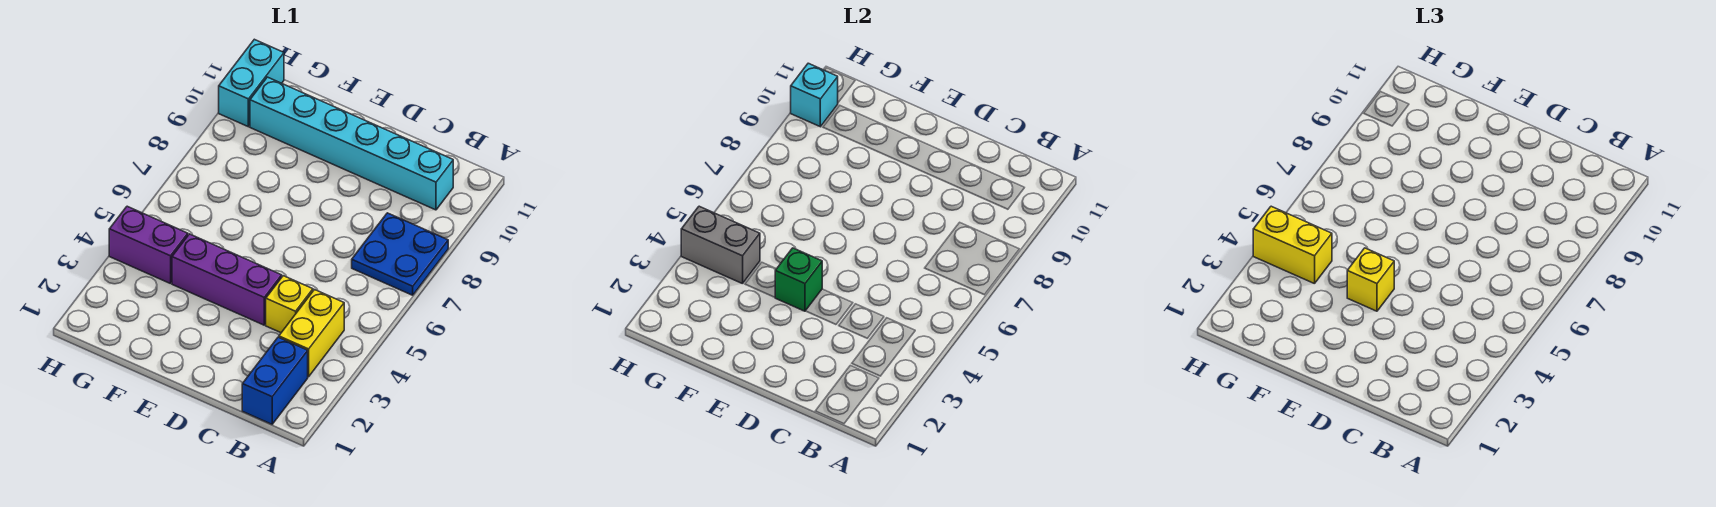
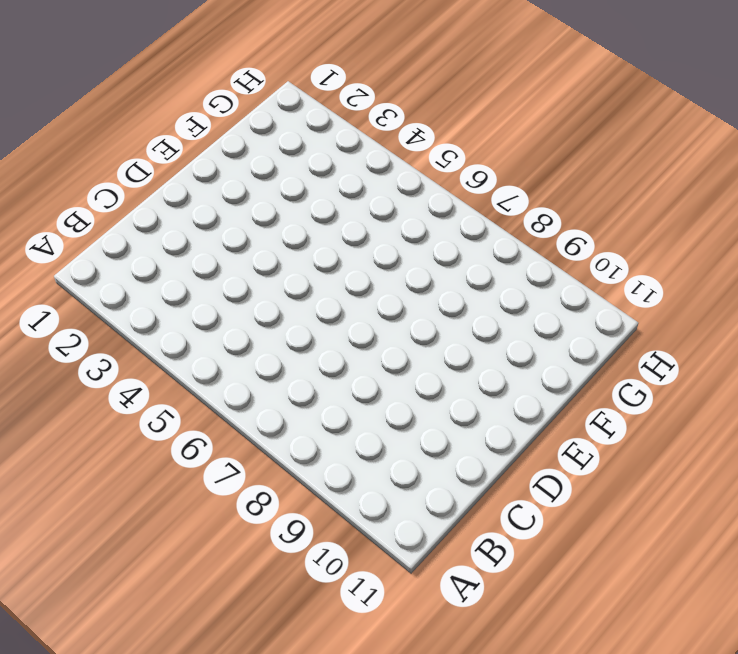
none -> blue 2x2 plate [352,213,448,295]
none -> blue 1x2 brick [242,337,308,424]
none -> yellow 1x2 brick [279,290,344,377]

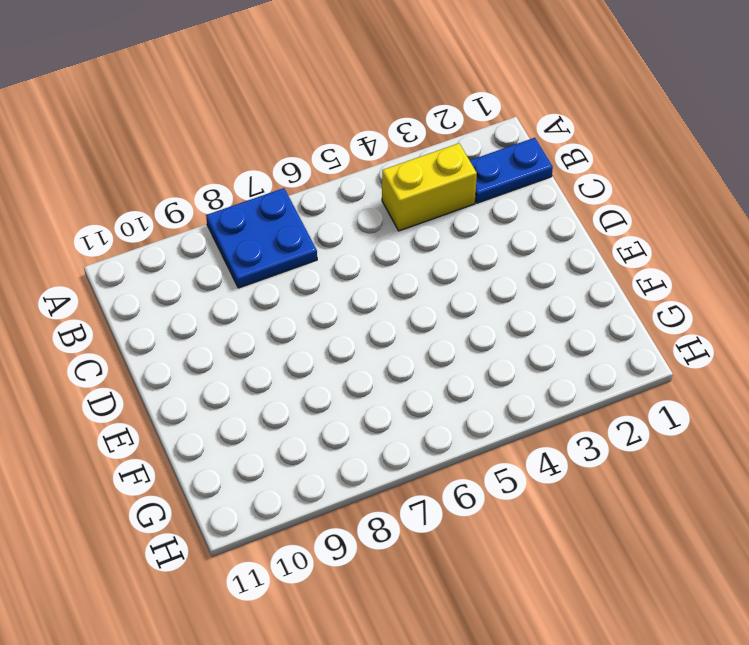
blue 1x2 plate [470,138,553,203] -> blue 1x2 brick [242,337,308,424]
none -> cyan 1x6 brick [250,77,453,210]
none -> yellow 1x1 brick [266,276,313,333]
none -> purple 1x3 brick [172,234,282,325]

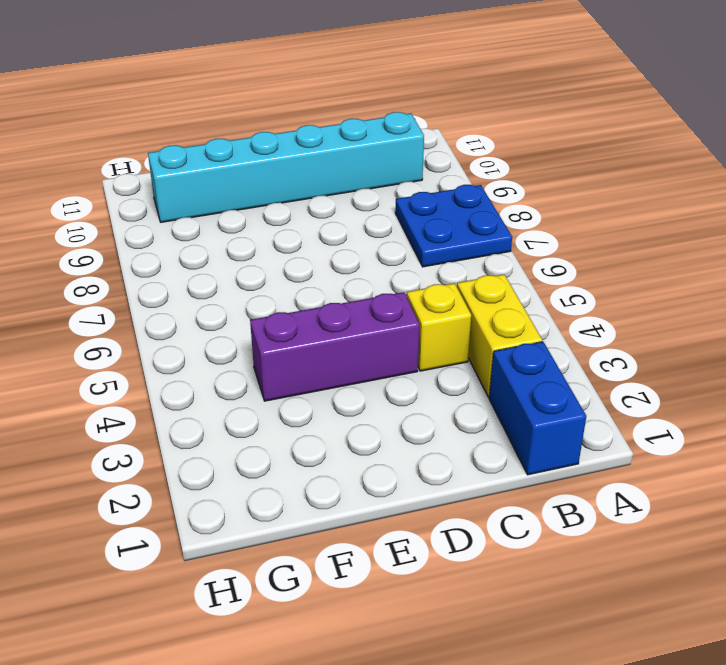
none -> purple 1x2 brick [109,206,188,284]
none -> cyan 1x2 brick [219,39,284,127]
none -> green 1x1 brick [775,248,822,311]

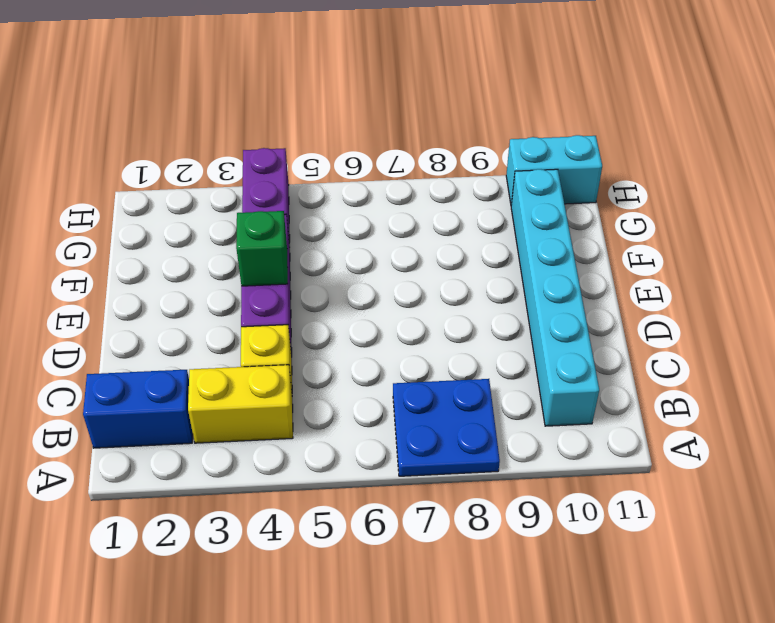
none -> grey 1x2 brick [681,206,760,284]
none -> cyan 1x1 brick [791,63,838,127]
none -> yellow 1x1 brick [1347,248,1394,311]

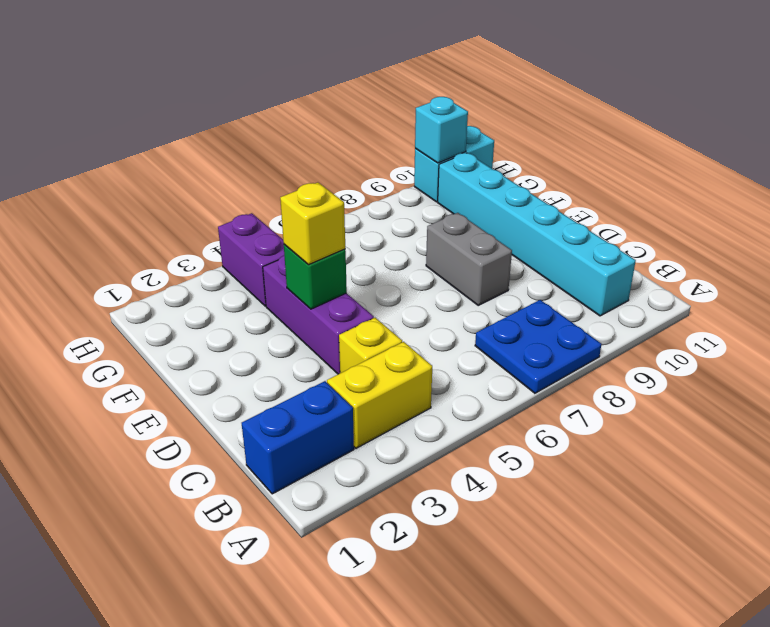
grey 1x2 brick [426,213,512,305] -> grey 1x2 brick moved to [681,206,760,284]
none -> yellow 1x2 brick [1253,206,1332,284]

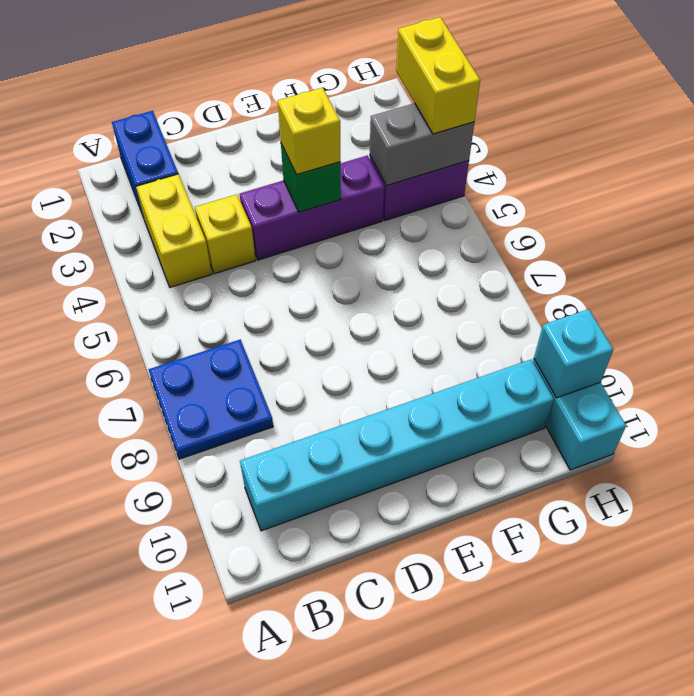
yellow 1x2 brick [396,17,480,134] -> yellow 1x2 brick turned to [1253,206,1332,284]

